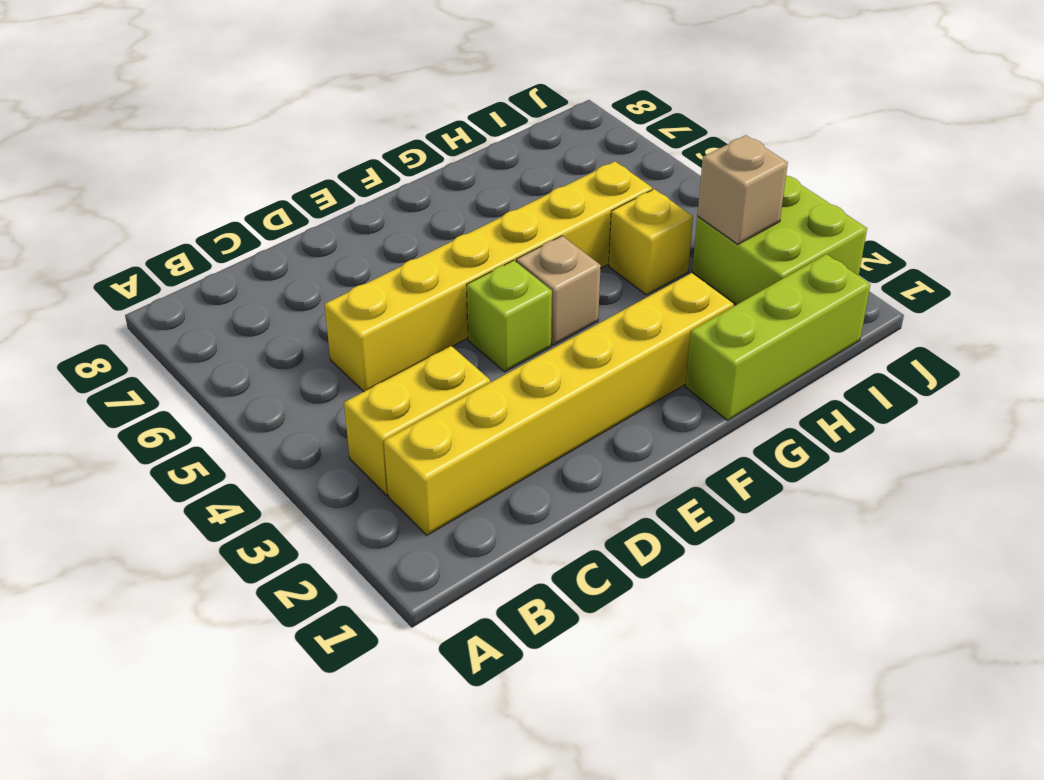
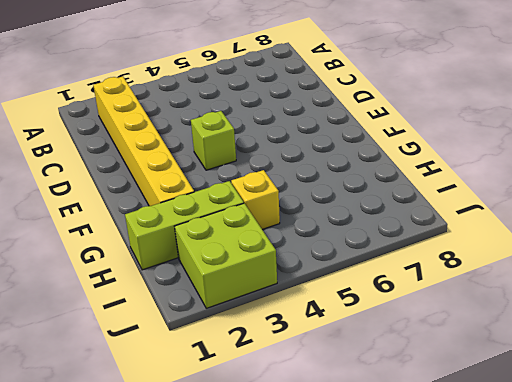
lime 1x3 brick [125,181,244,270] -> lime 1x3 brick turned to [686,254,870,420]
none -> yellow 1x2 brick [344,346,490,495]
none -> yellow 1x6 brick [325,162,652,391]

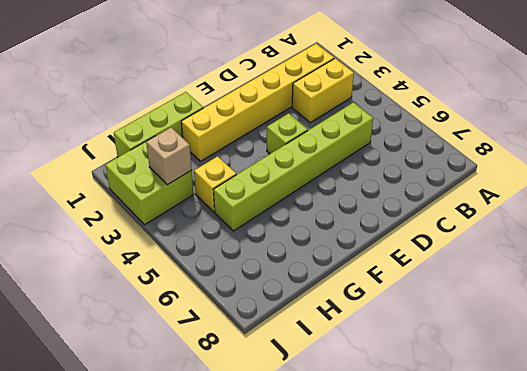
lime 1x6 brick [213,102,373,231] -> yellow 1x6 brick [325,162,652,391]
none -> tan 1x1 brick [516,236,601,345]

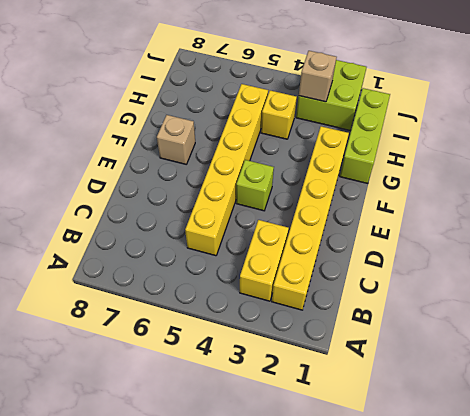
tan 1x1 brick [157,115,195,164] -> tan 1x1 brick moved to [516,236,601,345]

